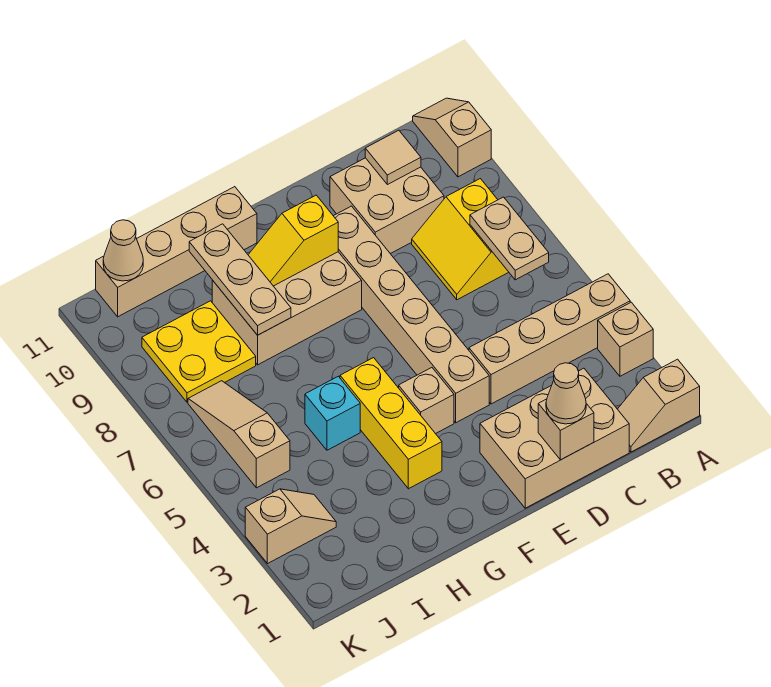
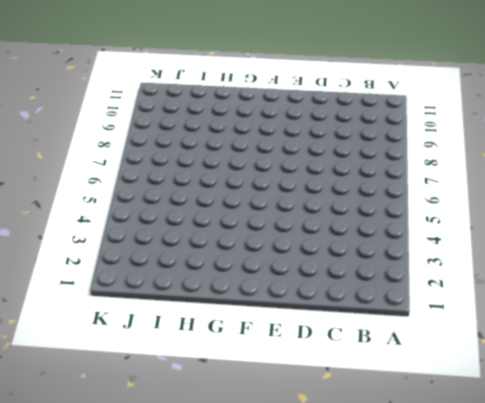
none -> tan 1x2 slope [618,359,700,452]
none -> tan 1x1 brick [598,302,653,376]
none -> tan 1x4 brick [469,274,630,404]

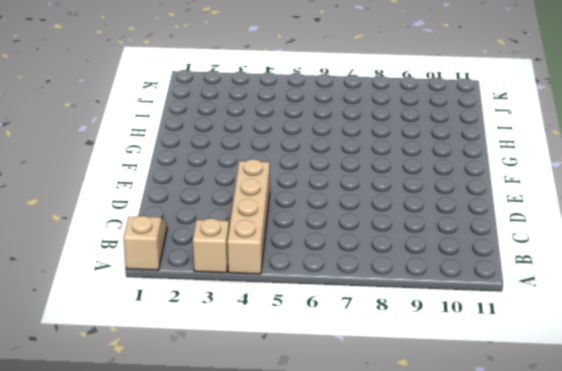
none -> tan 1x2 slope [413,98,491,177]
none -> yellow 2x2 slope [412,179,509,300]
none -> tan 2x3 brick [480,368,629,508]

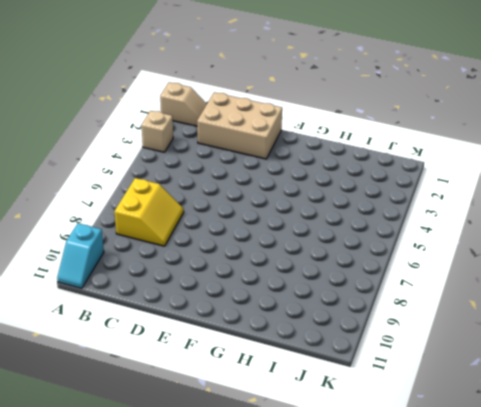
cyan 1x2 slope [57,223,104,288] -> tan 1x2 slope [413,98,491,177]
none -> tan 1x4 brick [469,274,630,404]
none -> tan 2x2 brick [330,158,444,254]
none -> tan 1x6 brick [334,206,489,423]

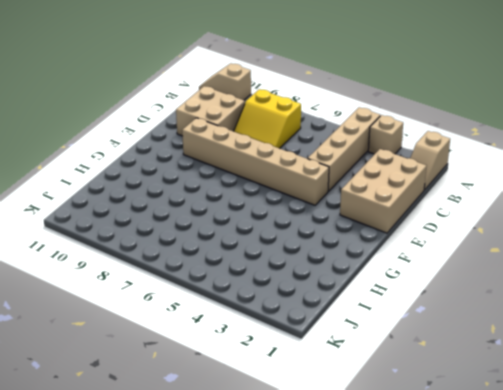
none -> tan 1x1 brick [399,368,454,434]
none -> tan 2x3 brick [212,252,362,365]
none -> yellow 1x3 brick [340,358,442,489]

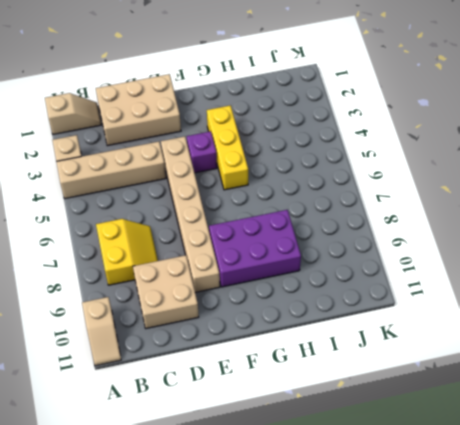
purple 1x1 brick [187,131,217,173] -> tan 1x1 brick [399,368,454,434]
purple 2x3 brick [209,210,301,287] -> tan 2x3 brick [212,252,362,365]
none -> tan 1x4 brick [96,187,257,317]
none -> cyan 1x1 brick [305,376,360,450]
none -> yellow 2x2 plate [142,301,256,402]

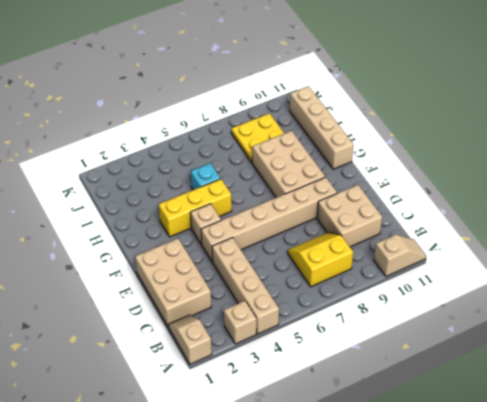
none -> tan 1x2 slope [245,489,336,564]
none -> tan 1x3 slope [188,381,290,488]
none -> tan 1x2 plate [470,197,549,280]

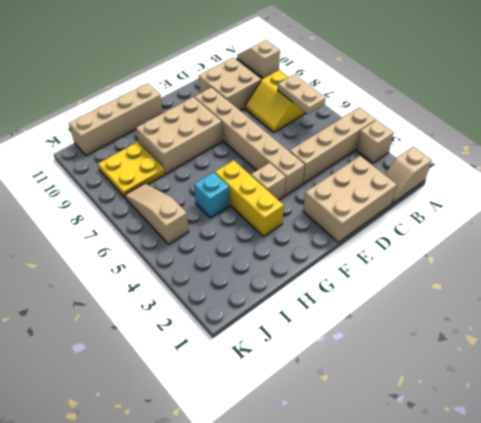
none -> tan 1x2 slope [245,489,336,564]
none -> tan 1x1 tile [365,130,421,185]
none -> tan 1x1 brick [538,399,594,460]

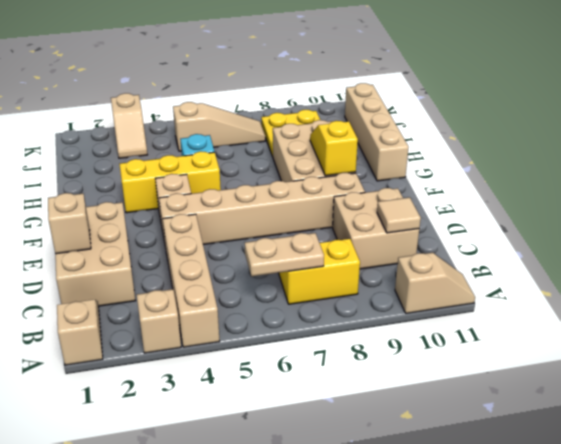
none -> tan 1x3 plate [189,224,291,335]
none -> tan 1x1 cone [103,220,143,281]
none -> tan 1x1 cone [546,363,586,424]

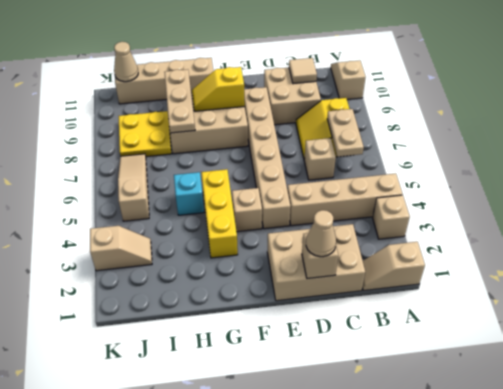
tan 1x1 brick [304,138,336,180] -> none

